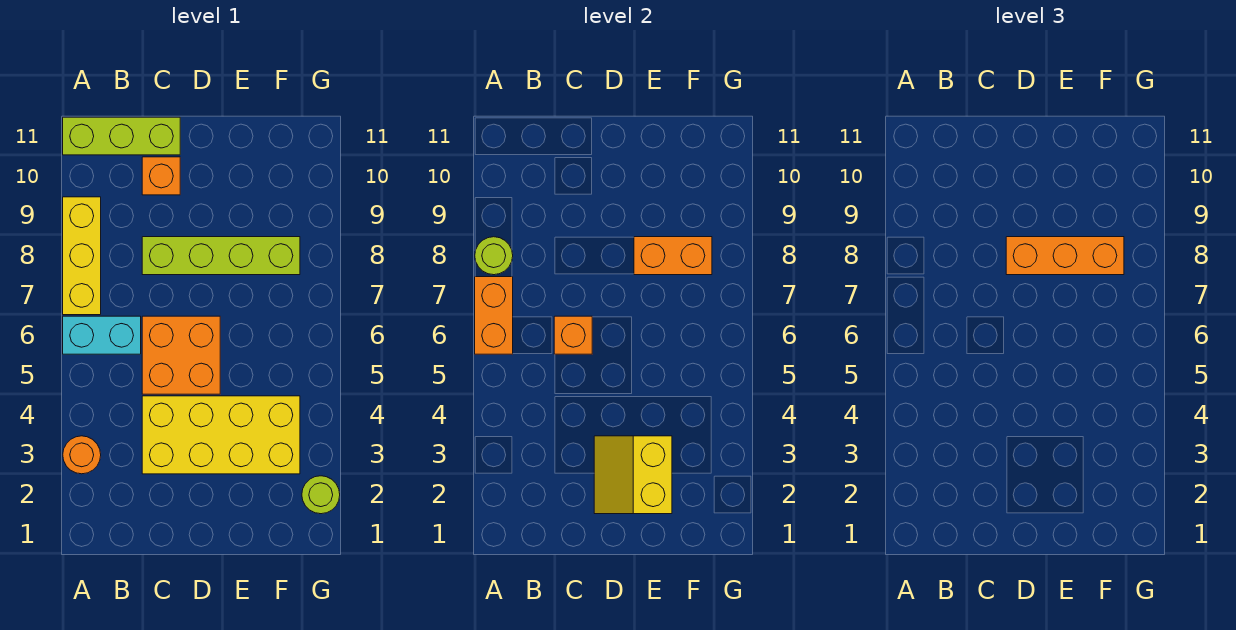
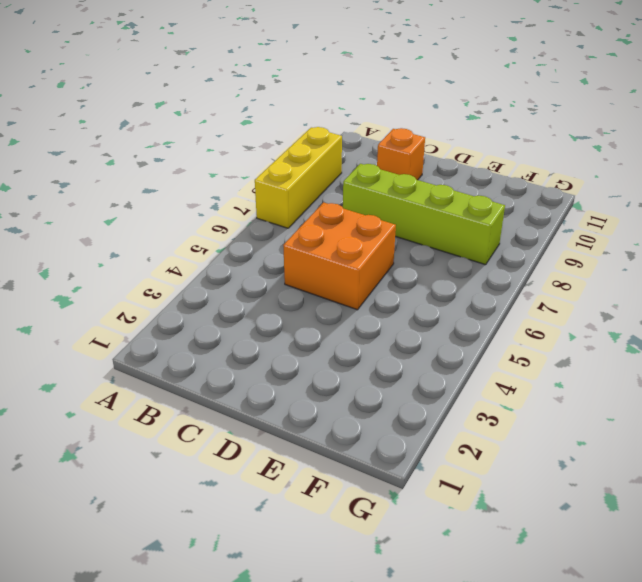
none -> orange 1x1 round brick [63,436,101,474]
none -> cyan 1x2 brick [63,316,141,354]
none -> lime 1x3 brick [63,117,180,155]

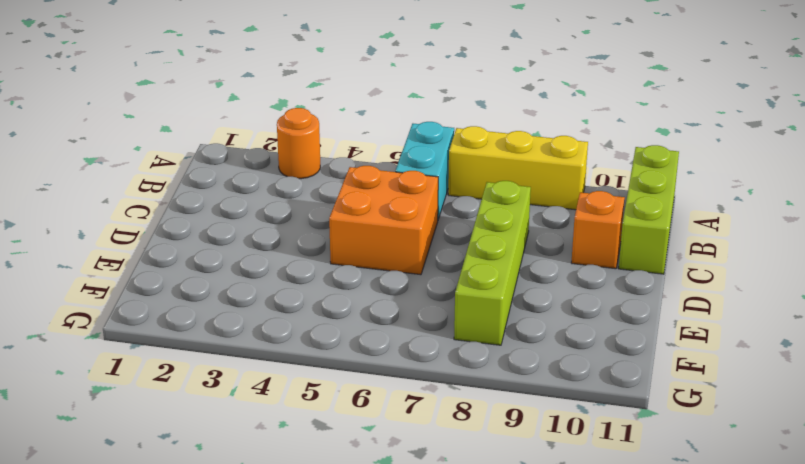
none -> yellow 2x4 brick [142,396,300,474]
none -> lime 1x1 round brick [302,476,340,514]
none -> orange 1x2 brick [475,277,513,354]

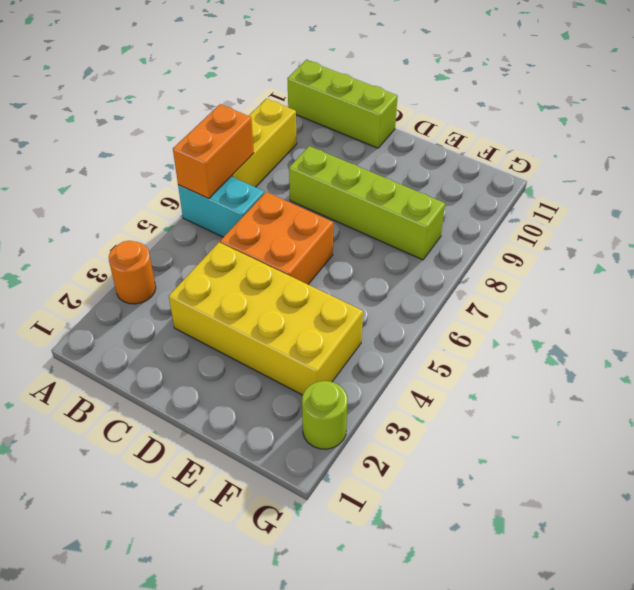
none -> orange 1x1 brick [142,157,180,195]
none -> lime 1x1 round brick [475,237,513,275]
none -> orange 1x1 brick [554,316,592,354]

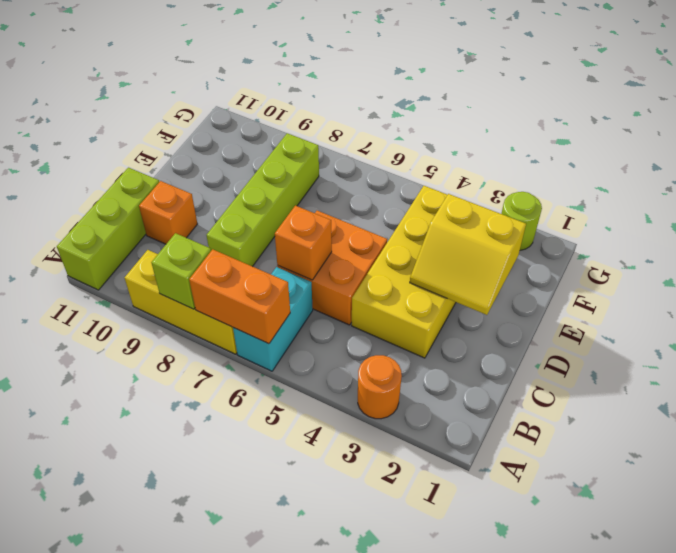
lime 1x1 brick [151,233,211,309] -> lime 1x1 round brick [475,237,513,275]
none -> orange 1x2 brick [634,237,712,275]
none -> orange 1x3 brick [1006,237,1124,275]

